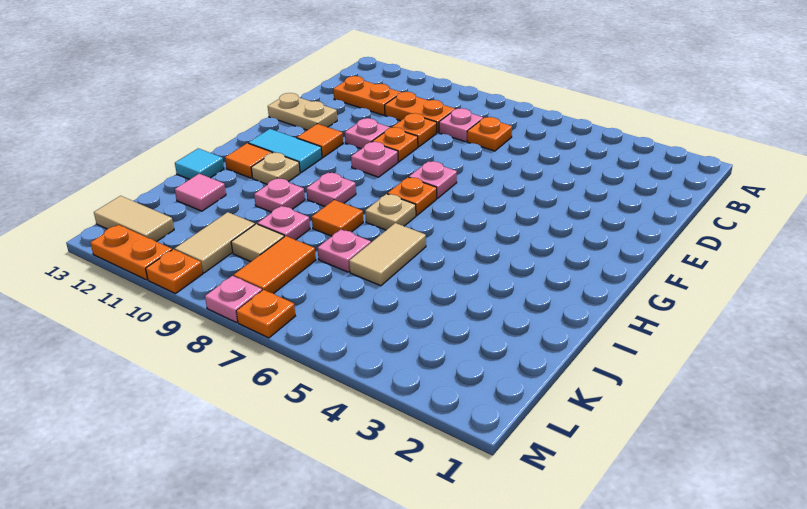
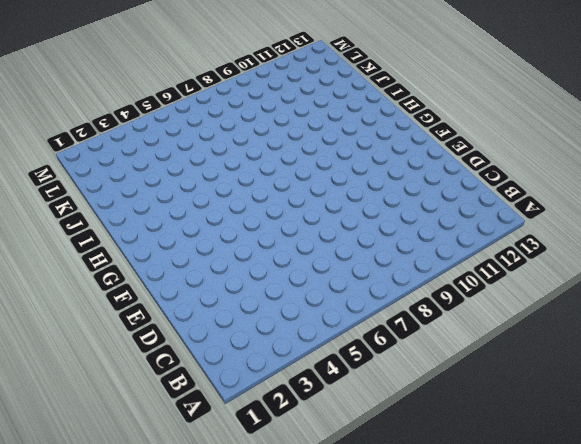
none -> orange 1x1 plate [467,117,512,151]
none -> pink 1x1 plate [439,108,483,142]
none -> orange 1x2 plate [385,92,455,133]
none -> orange 1x2 plate [333,76,401,115]

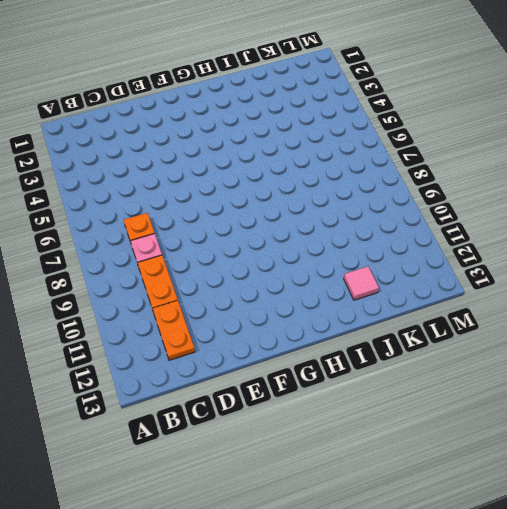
none -> orange 1x1 plate [392,113,437,147]
none -> orange 1x1 plate [372,127,418,162]
none -> pink 1x1 plate [345,118,390,149]
none -> tan 1x2 plate [268,93,337,130]

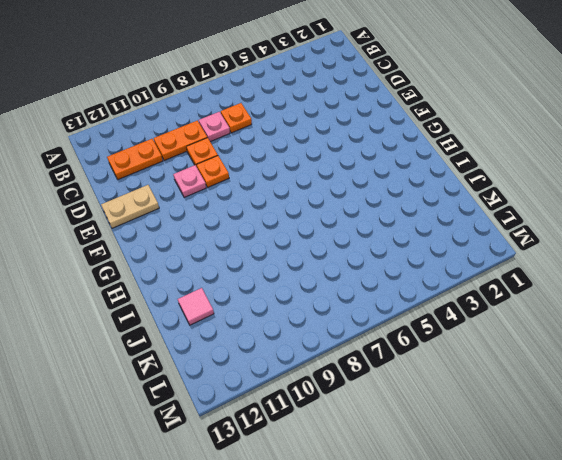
none -> pink 1x1 plate [409,161,457,198]
none -> pink 1x1 plate [351,142,398,177]
none -> orange 1x1 tile [297,124,343,157]
none -> orange 1x1 plate [388,177,437,216]

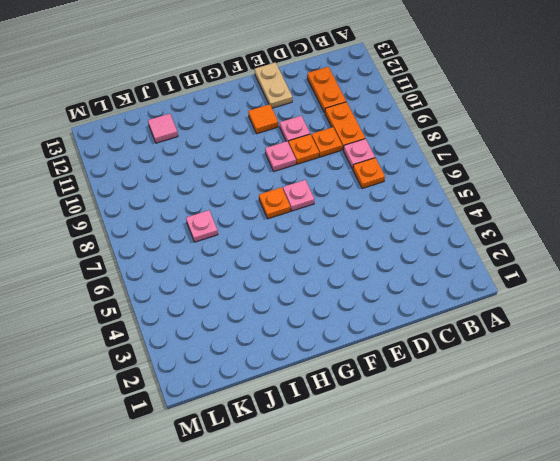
none -> cyan 1x2 tile [248,129,322,173]
none -> tan 1x1 plate [365,194,416,230]
none -> pink 1x1 plate [306,173,356,207]
none -> tan 1x1 plate [251,153,300,184]

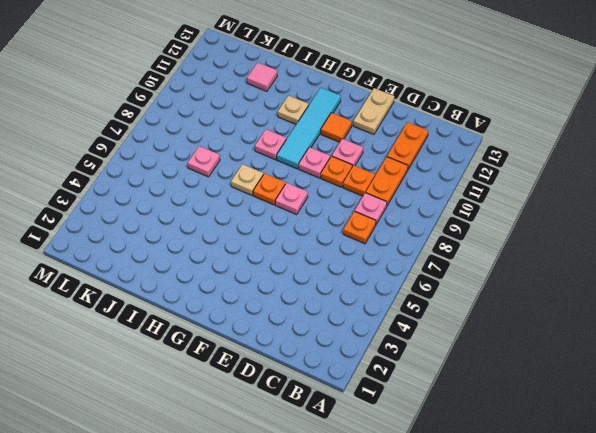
cyan 1x4 tile [277,88,341,169] -> cyan 1x2 tile [248,129,322,173]
none -> orange 1x1 tile [225,143,272,178]
none -> tan 1x2 tile [349,223,426,286]
none -> orange 1x1 tile [312,200,363,236]
none -> pink 1x1 plate [254,178,305,212]

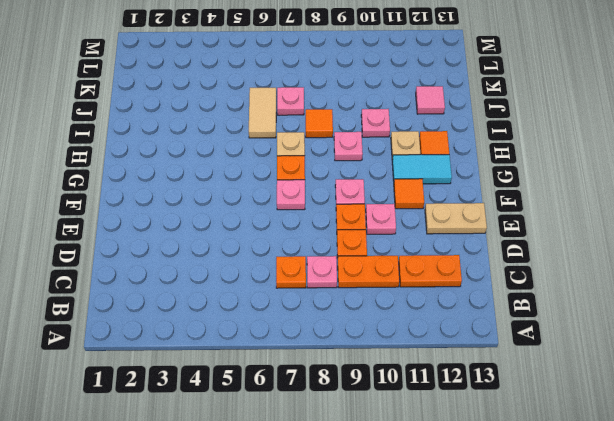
none -> cyan 1x1 tile [175,148,224,179]
none -> pink 1x1 plate [257,206,310,240]
none -> orange 1x2 tile [234,236,316,294]
none -> tan 1x1 tile [231,224,284,262]

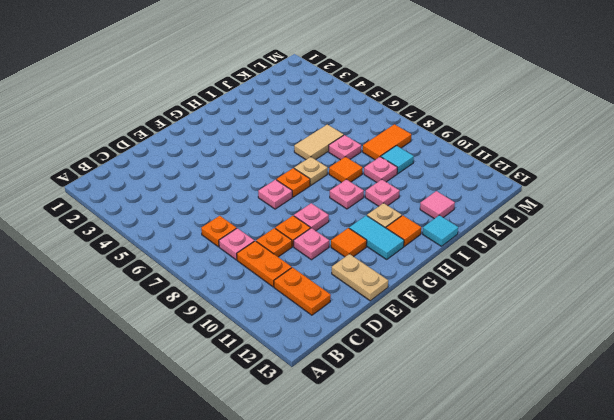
cyan 1x1 tile [381,146,414,174] -> tan 1x1 tile [231,224,284,262]
none -> tan 1x2 tile [175,212,255,273]
none -> tan 1x2 tile [94,196,174,242]
none -> orange 1x1 plate [236,290,295,338]
none -> pink 1x1 plate [205,276,262,323]

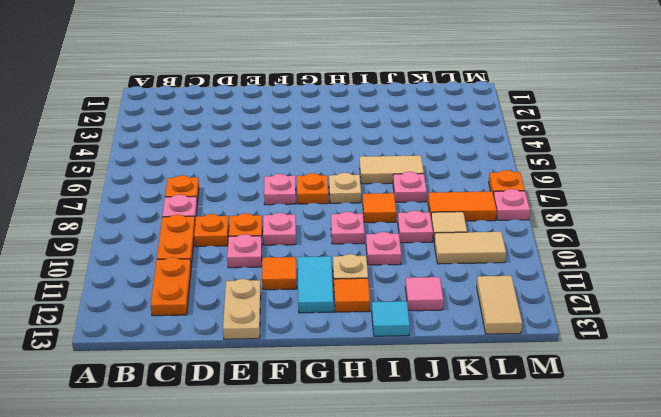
none -> orange 1x1 plate [146,249,203,294]
none -> orange 1x2 plate [91,225,172,280]

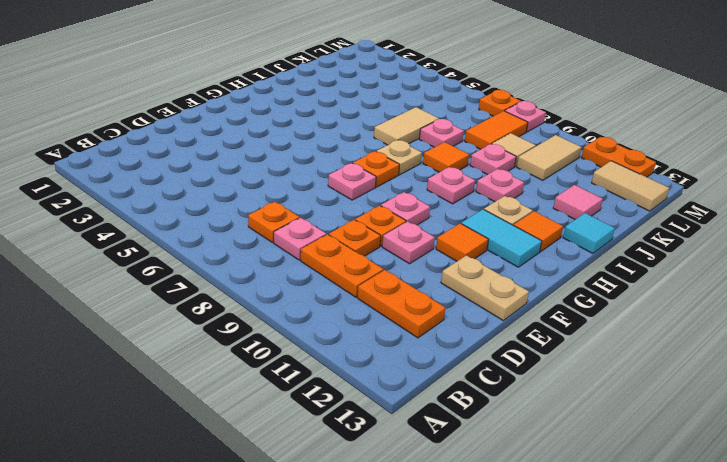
none -> orange 1x1 plate [146,249,203,294]

